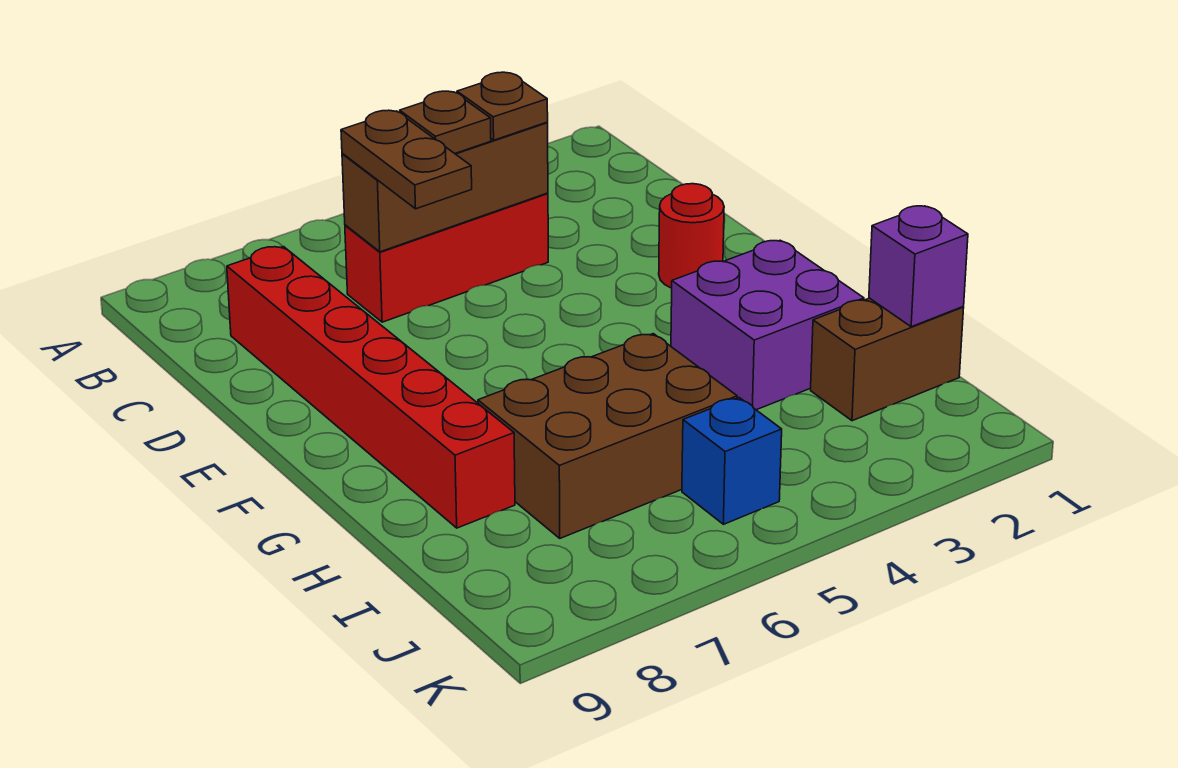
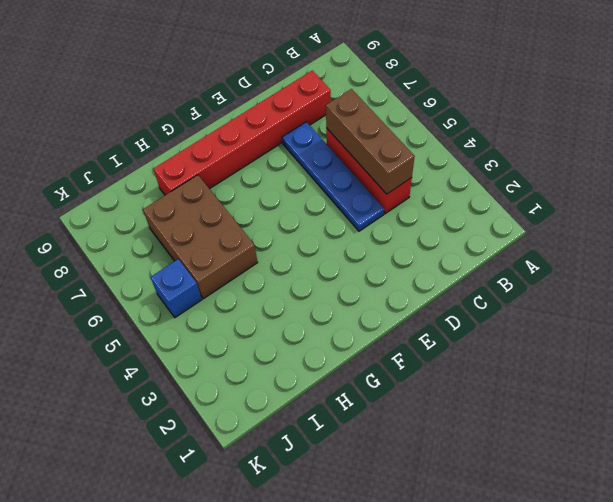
blue 1x4 plate [282,122,384,231] -> none
none -> red 1x1 round brick [659,184,724,288]
none -> purple 2x2 brick [671,240,864,410]
none -> brown 1x2 brick [811,298,964,421]

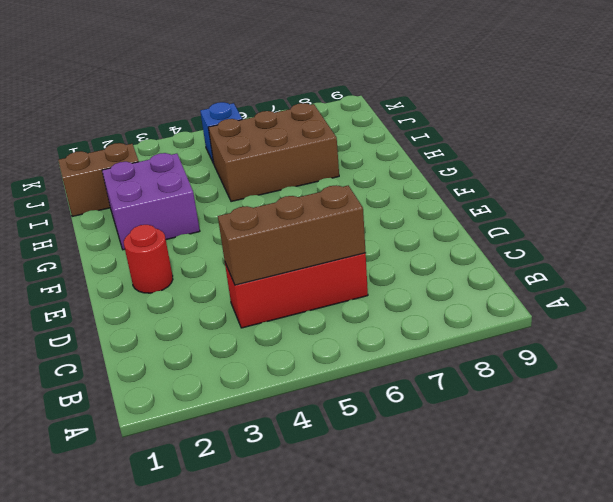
none -> red 1x6 brick [227,247,515,528]
none -> purple 1x1 brick [869,206,968,327]
none -> brown 1x1 plate [457,72,548,140]

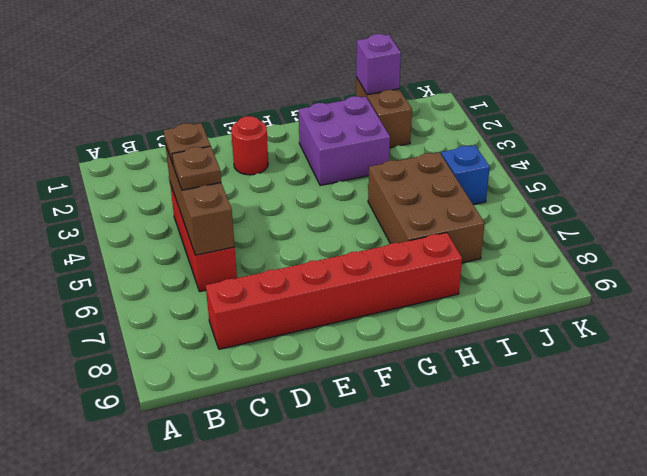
none -> brown 1x2 plate [341,110,472,209]

